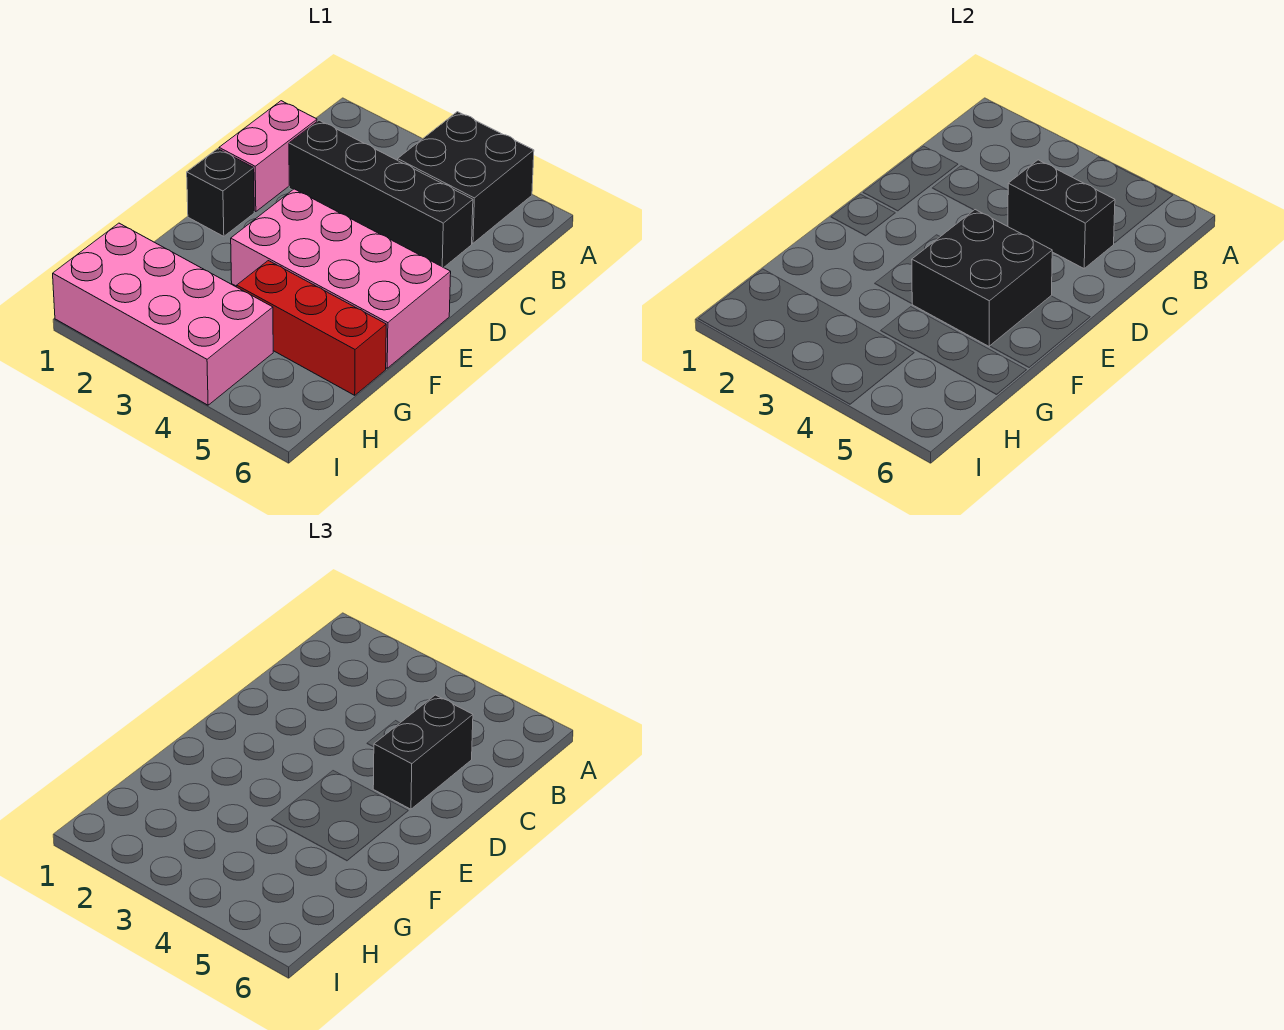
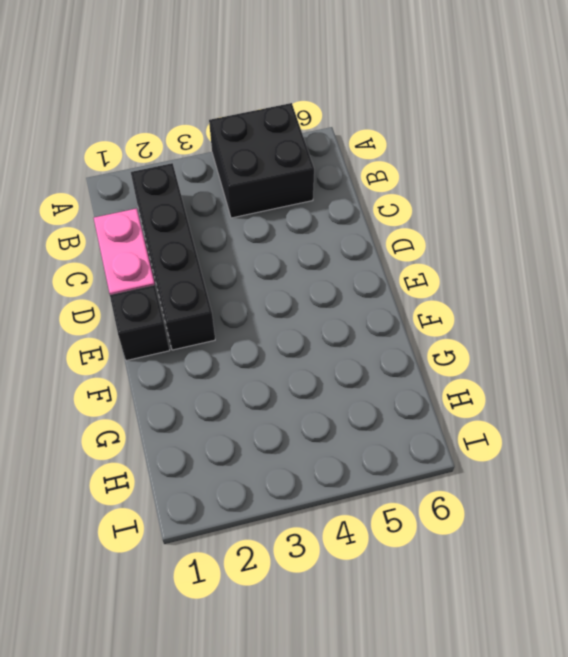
black 1x4 brick [131,163,215,350] -> black 1x4 brick turned to [289,120,473,268]
none -> pink 2x4 brick [231,189,451,368]
none -> red 1x3 brick [237,261,386,395]

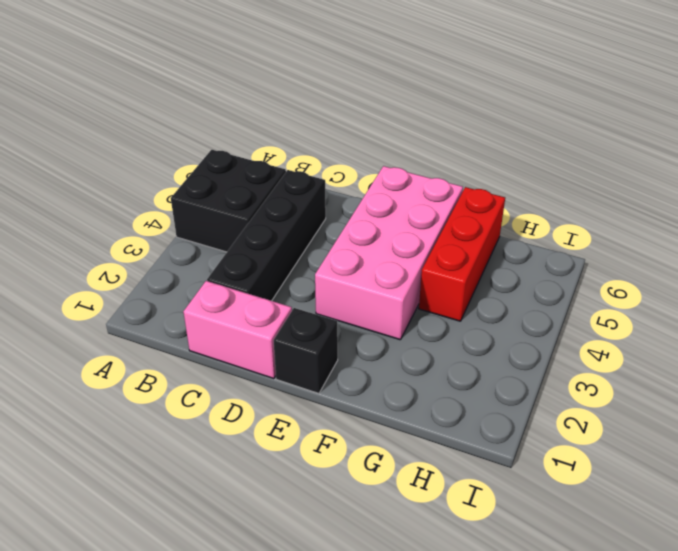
none -> pink 2x4 brick [53,223,273,405]
none -> black 1x2 brick [1008,160,1115,269]

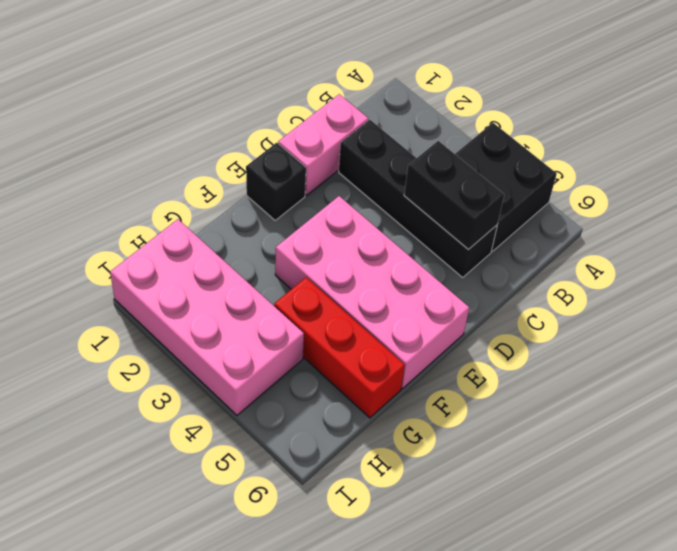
none -> black 2x2 brick [912,210,1052,346]
none -> black 1x2 brick [373,695,473,809]

